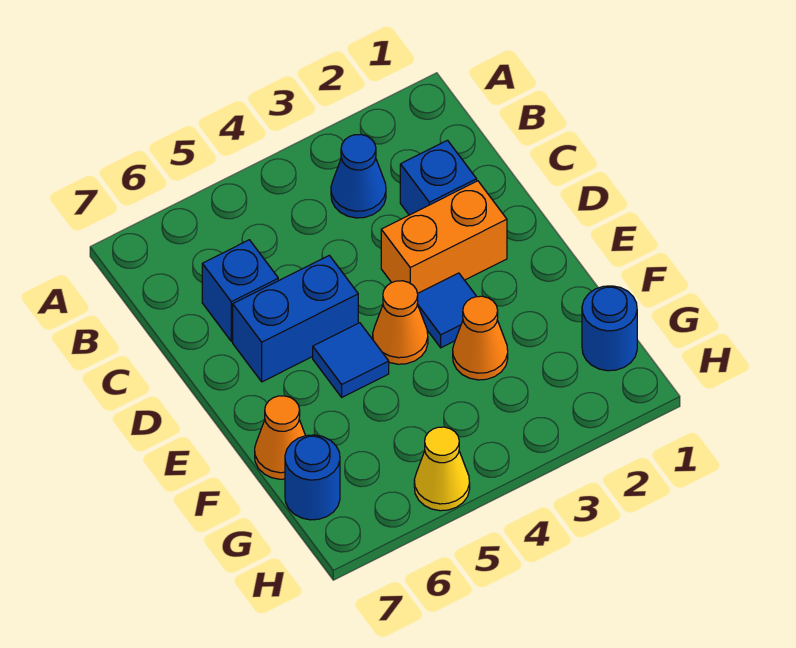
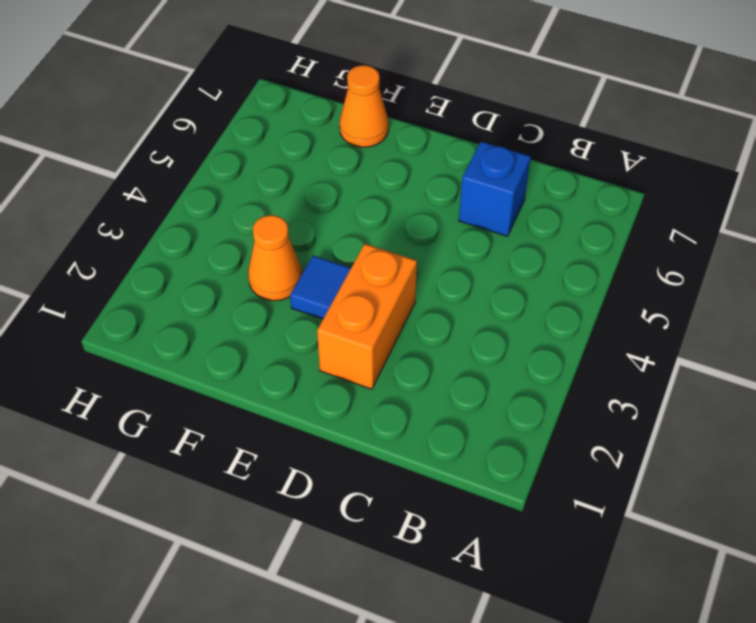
none -> blue 1x1 cone [331,134,386,218]
none -> blue 1x1 brick [400,140,477,215]
none -> blue 1x2 brick [233,255,358,382]

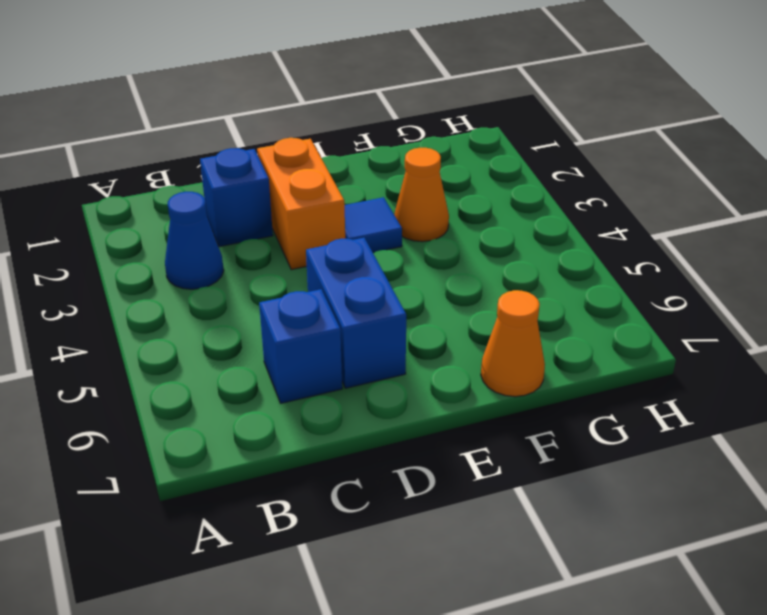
none -> orange 1x1 cone [373,281,428,364]
none -> blue 1x1 tile [313,323,389,397]
none -> blue 1x1 round brick [582,286,637,371]

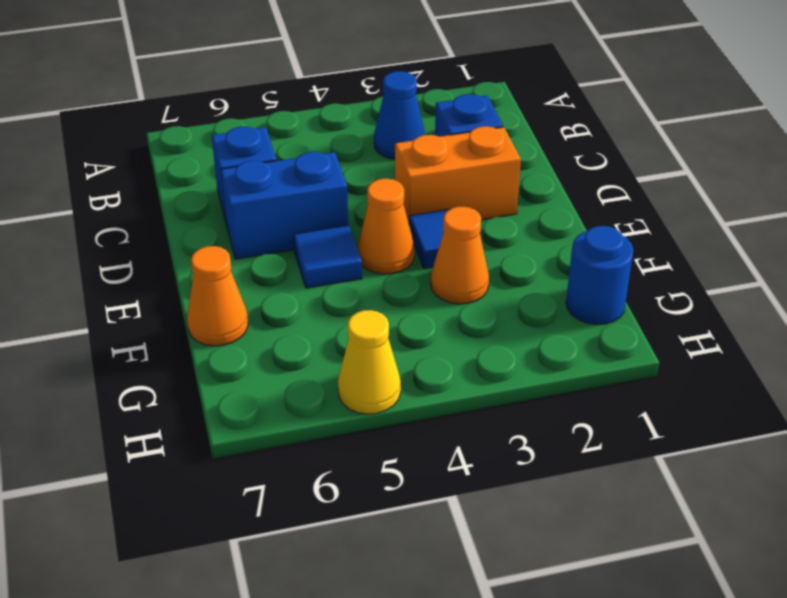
none -> blue 1x1 round brick [285,435,340,520]

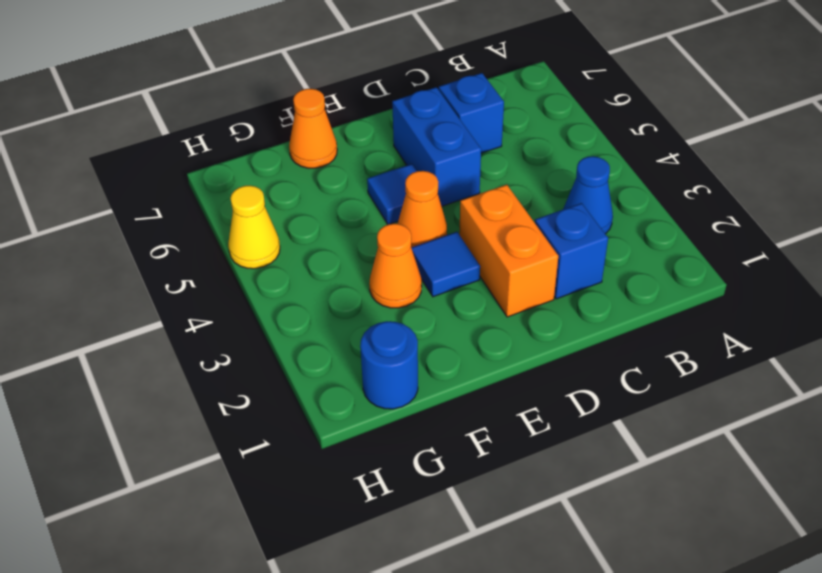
none -> blue 1x1 round brick [285,435,340,520]

